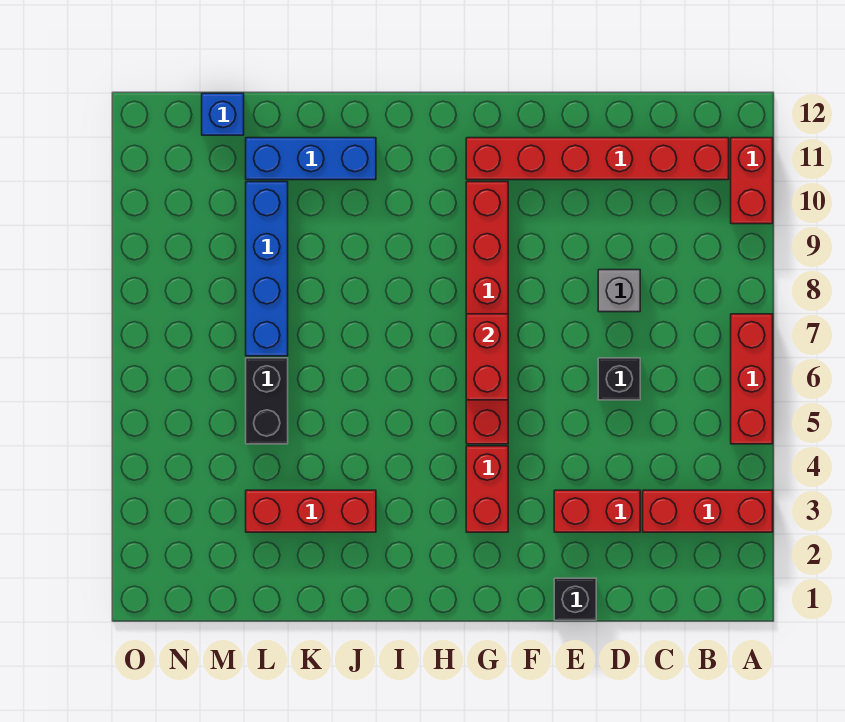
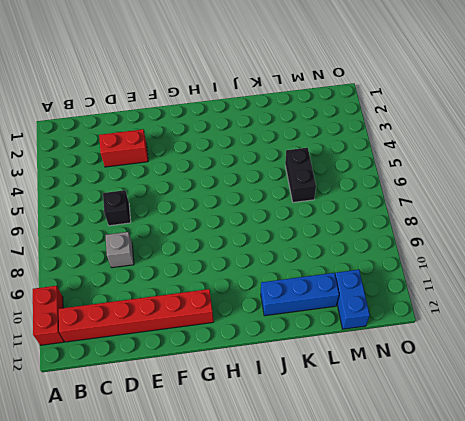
blue 1x2 brick [335,270,370,329] -> blue 1x1 brick [202,93,244,135]
none -> red 1x3 brick [643,490,773,532]
none -> red 1x3 brick [731,314,773,444]
none -> black 1x1 brick [554,578,596,620]

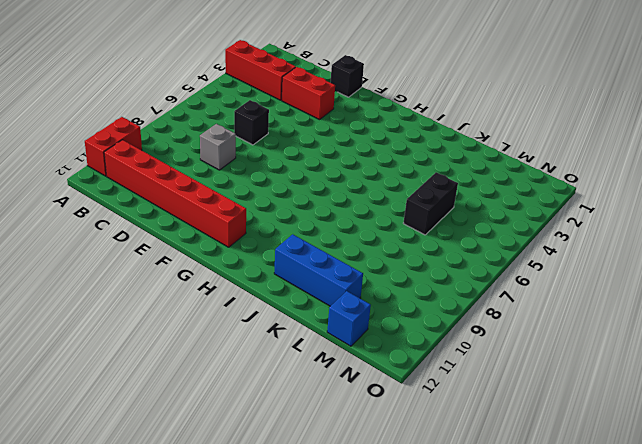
none -> red 1x3 brick [731,314,773,444]
none -> red 1x2 brick [466,446,508,532]
none -> red 1x6 brick [466,182,508,444]

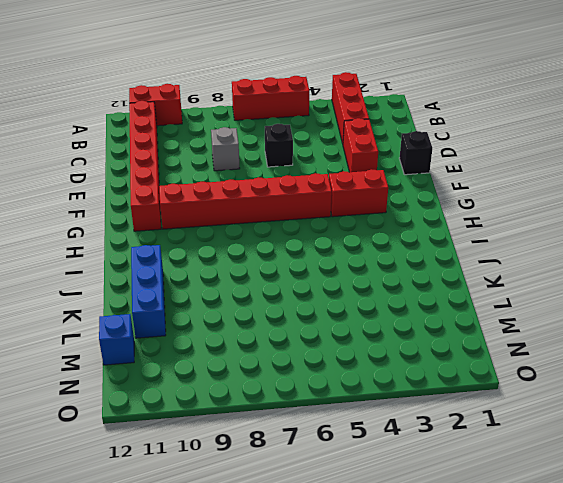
none -> red 1x3 brick [246,490,376,532]
none -> black 1x2 brick [246,358,288,444]
none -> blue 1x4 brick [246,182,288,356]

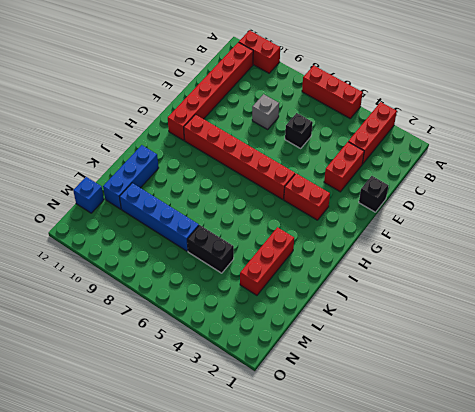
none -> red 1x2 brick [466,314,508,400]

